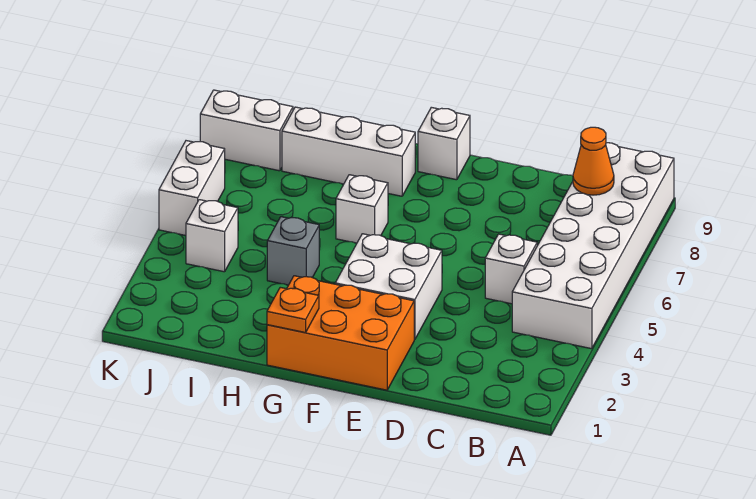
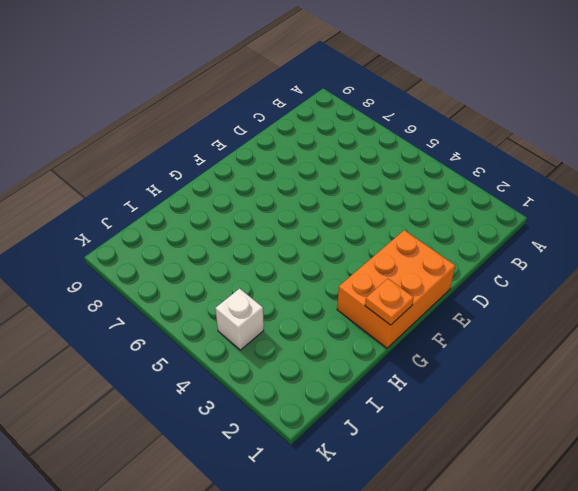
none -> white 2x6 brick [512,143,674,349]
none -> white 1x1 brick [485,234,537,304]
none -> white 2x2 brick [335,234,442,340]

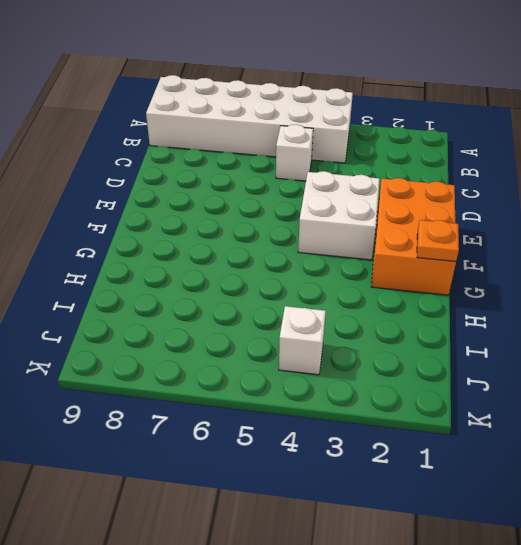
none -> white 1x1 brick [418,107,470,180]
none -> white 1x1 brick [336,175,388,243]
none -> white 1x3 brick [282,107,415,196]

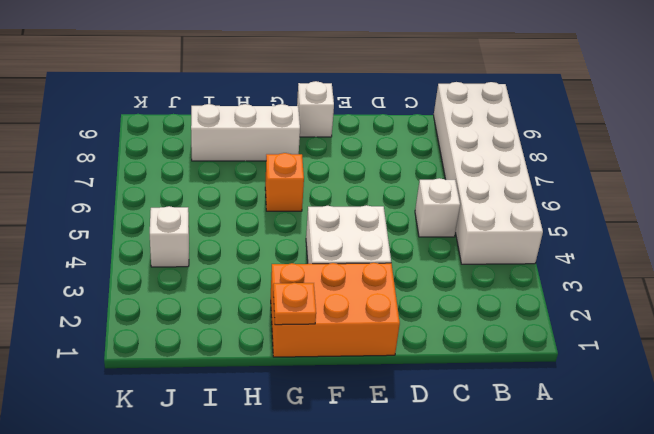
orange 1x1 brick [265,153,304,211] -> white 1x1 brick [336,175,388,243]
none -> grey 1x1 brick [267,217,319,285]
none -> white 1x2 brick [200,90,293,171]
none -> white 1x2 brick [159,141,225,235]

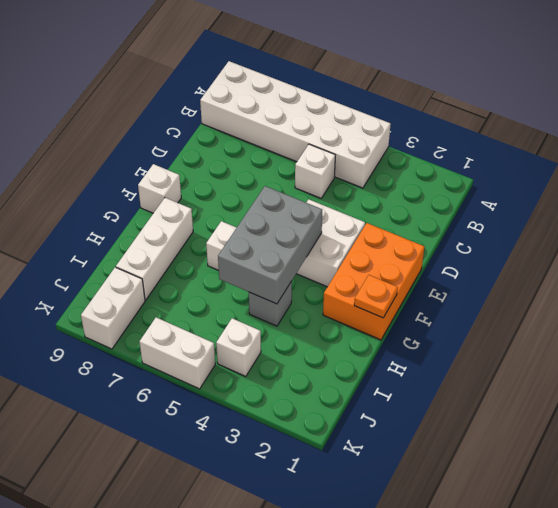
grey 2x3 brick [218,186,322,304] -> none
none -> orange 1x1 cone [573,127,614,195]

